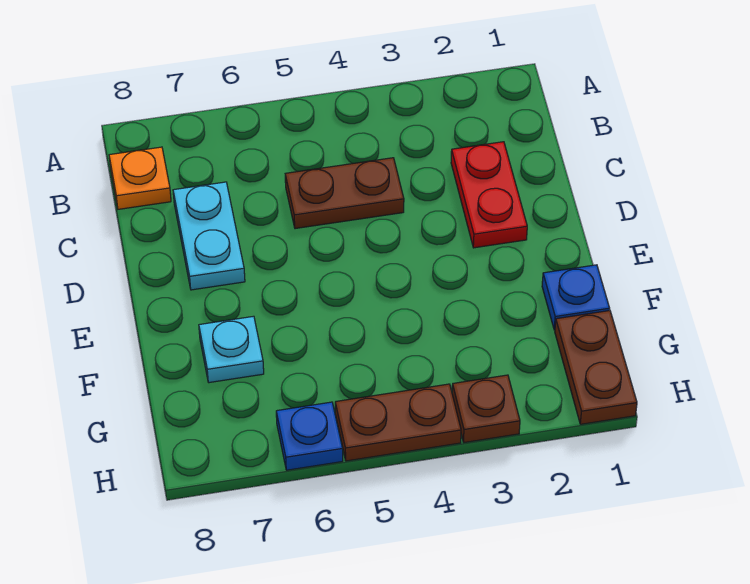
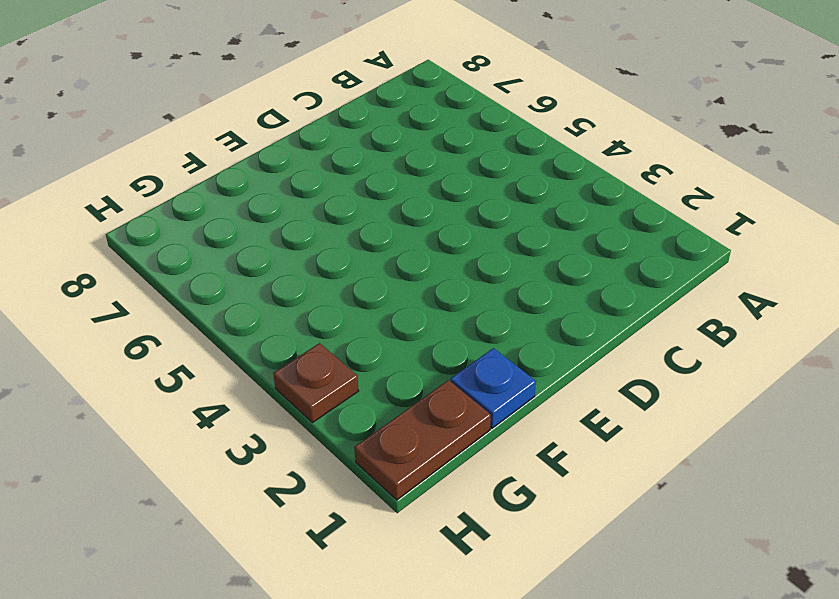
none -> orange 1x1 plate [109,147,171,209]
none -> red 1x2 plate [451,142,527,248]

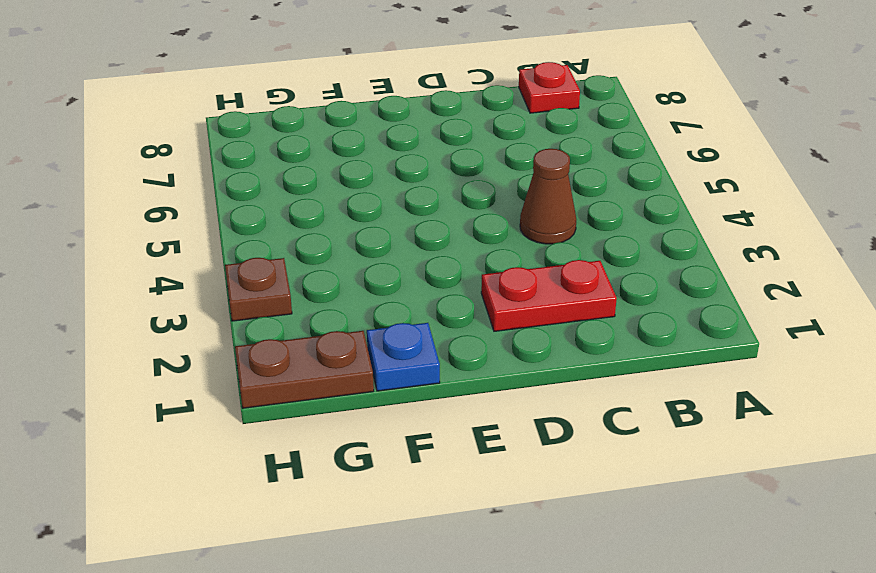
red 1x1 plate [519,62,580,113] -> orange 1x1 plate [109,147,171,209]
brown 1x1 cone [520,149,576,244] -> brown 1x2 plate [285,158,404,229]
none -> cyan 1x2 plate [173,182,245,290]
none -> cyan 1x1 plate [199,316,264,383]

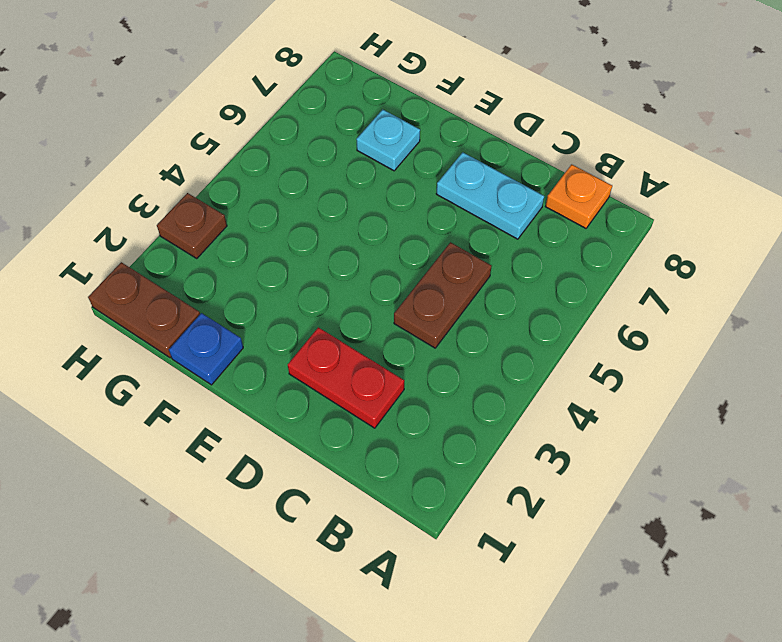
none -> brown 1x2 plate [335,384,461,461]
none -> blue 1x1 plate [276,402,343,470]

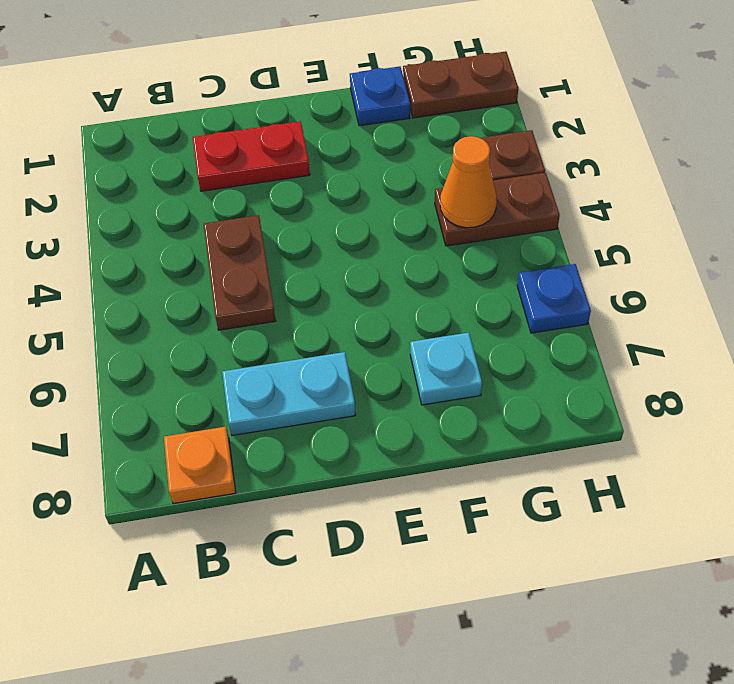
brown 1x2 plate [435,173,560,246] -> brown 1x2 plate turned to [335,384,461,461]
orange 1x1 cone [440,136,497,228] -> none

